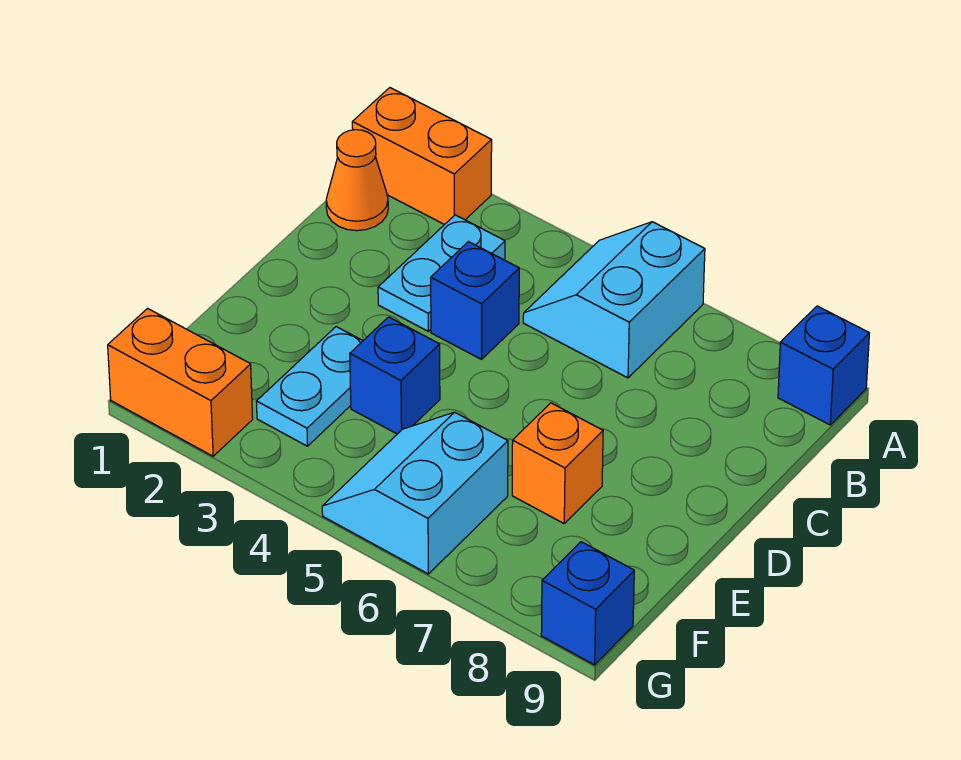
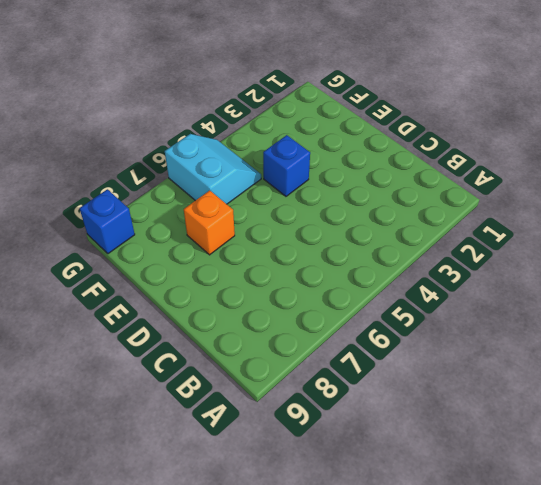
none -> orange 1x2 brick [352,88,492,225]
none -> cyan 2x2 slope [523,222,705,378]
none -> blue 1x1 brick [778,306,869,425]

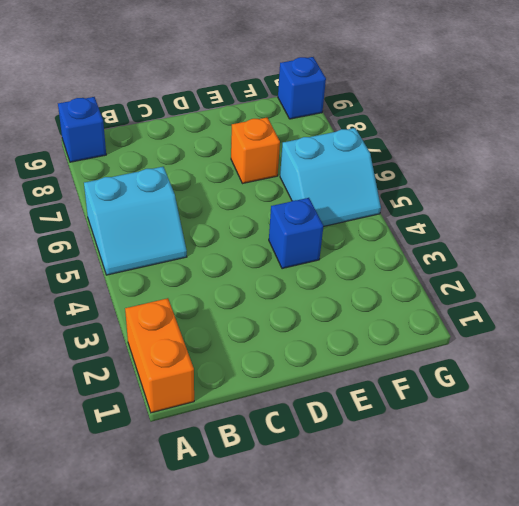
none -> orange 1x1 cone [326,130,388,231]
none -> cyan 1x2 plate [378,215,505,331]
none -> blue 1x1 brick [431,242,519,359]

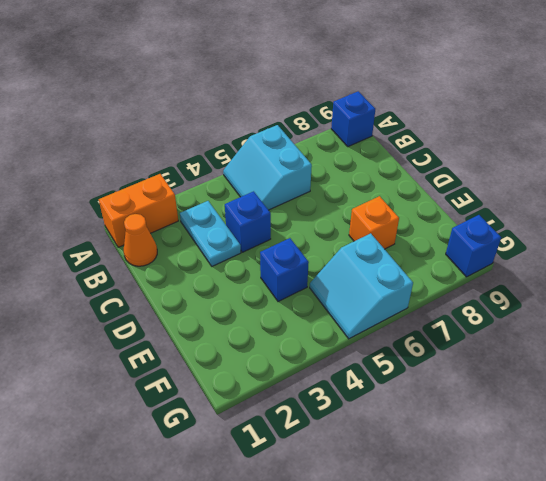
none -> cyan 1x2 plate [256,327,363,446]
none -> orange 1x2 brick [108,308,253,456]

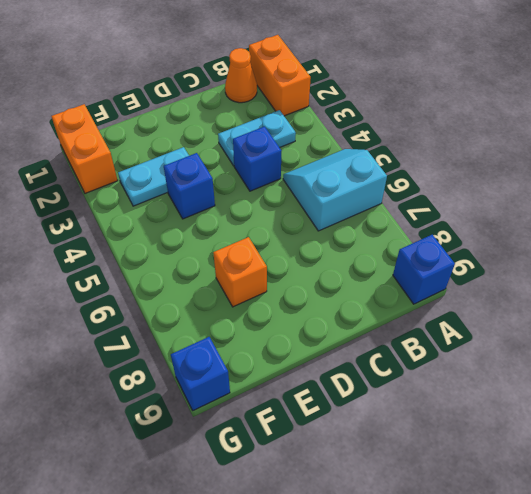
none -> cyan 2x2 slope [322,412,508,574]

